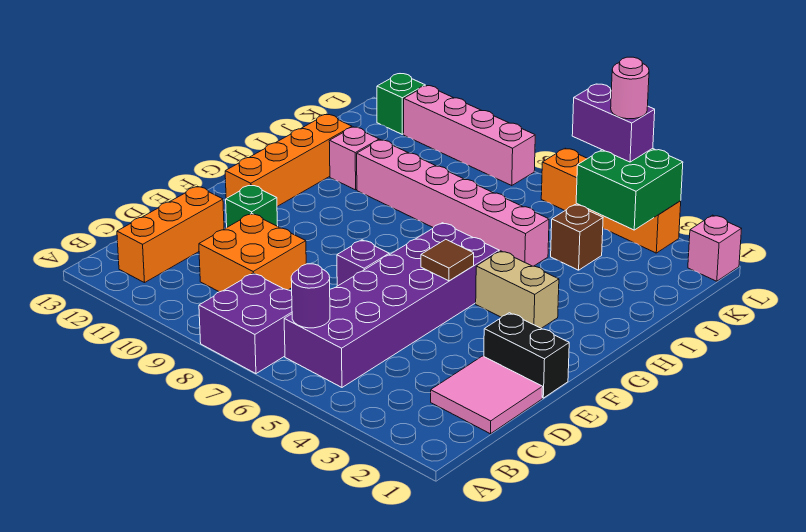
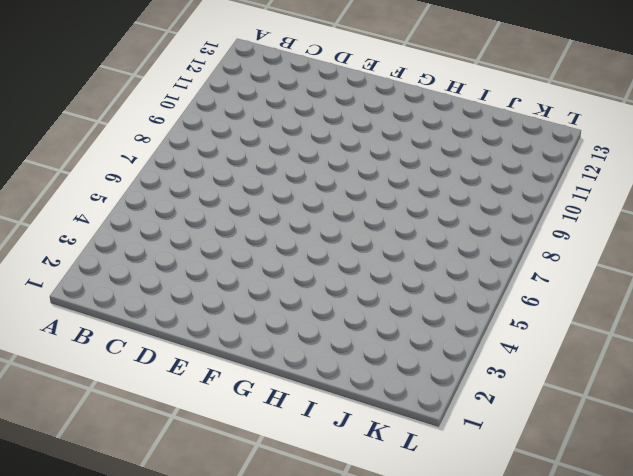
none -> purple 2x2 brick [199,273,292,374]
none -> purple 2x6 brick [284,223,499,387]
none -> orange 1x3 brick [117,186,224,283]

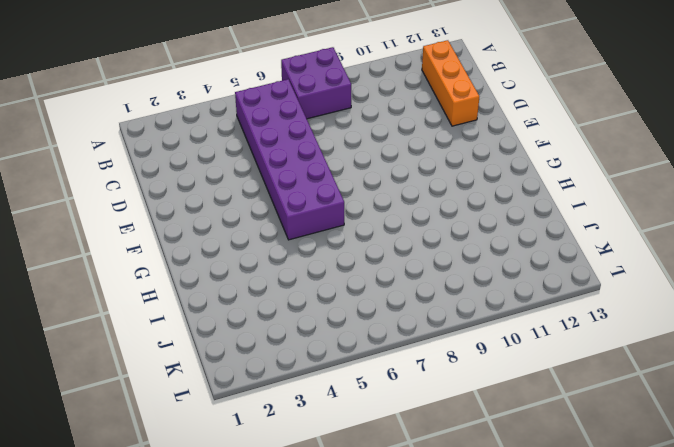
none -> pink 2x2 tile [431,356,542,434]
none -> orange 2x2 brick [199,213,306,292]
none -> black 1x2 brick [484,313,569,398]

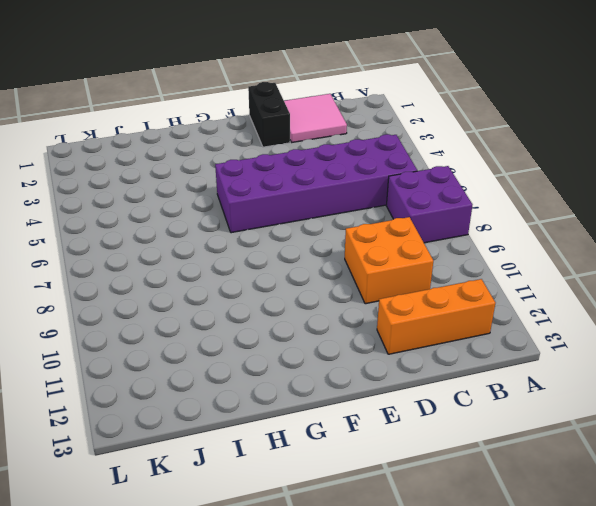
none -> purple 1x1 brick [337,240,389,286]
none -> green 1x1 brick [226,185,278,227]
none -> orange 1x4 brick [225,114,352,206]

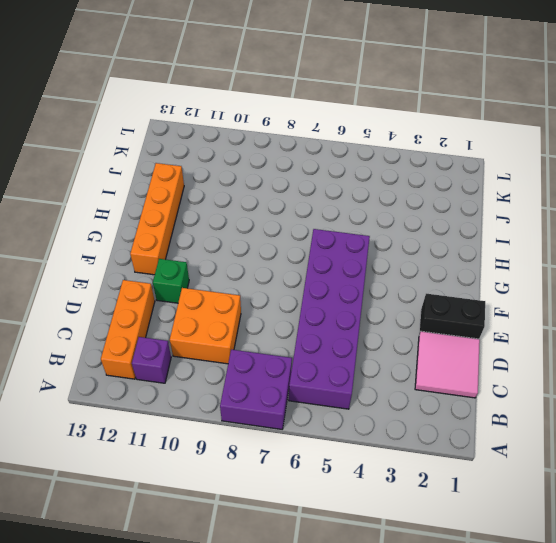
purple 1x1 brick [132,337,171,383] -> purple 1x1 brick moved to [337,240,389,286]
none -> tan 1x2 brick [476,251,559,328]
none -> pink 1x6 brick [357,140,549,266]
none -> pink 1x1 brick [329,127,379,190]

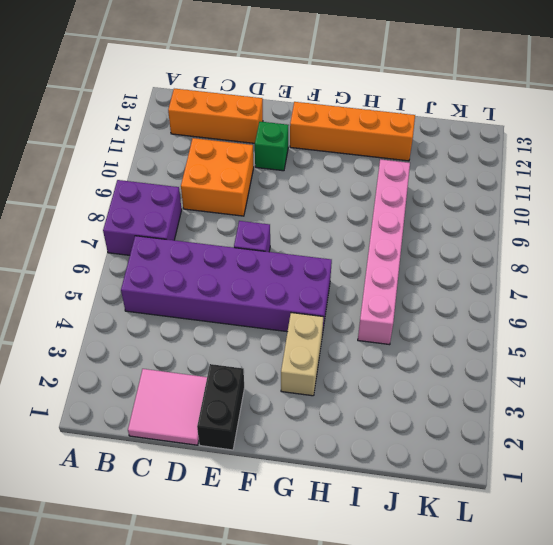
none -> pink 1x1 brick [329,127,379,190]
none -> brown 1x1 brick [551,205,603,270]
none -> pink 1x1 brick [688,215,741,281]

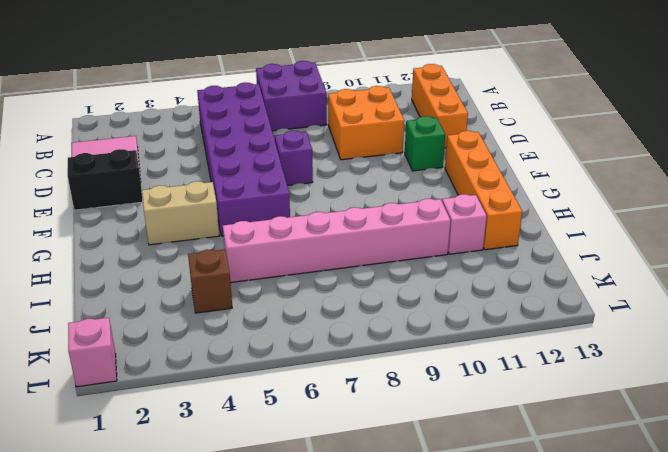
none -> orange 1x4 brick [541,148,681,253]
none -> pink 1x4 brick [404,86,535,186]
none -> green 1x1 brick [377,74,425,134]

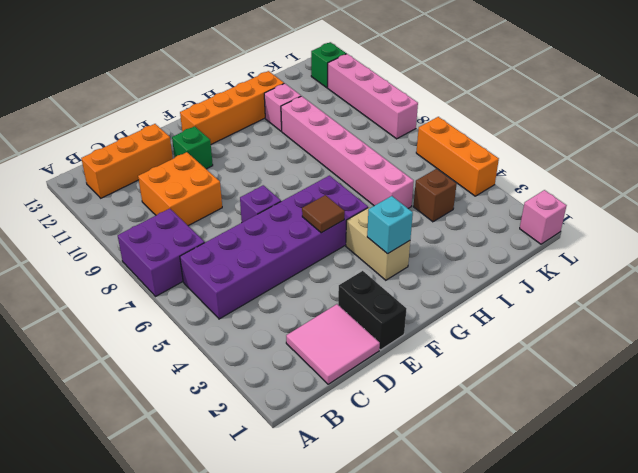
cyan 1x1 brick [367,196,413,254] -> none
orange 1x3 brick [416,117,499,196] -> orange 1x4 brick [541,148,681,253]
none -> purple 1x1 round brick [291,264,330,328]
none -> green 2x2 brick [576,148,683,230]
none -> purple 1x2 brick [572,84,655,162]

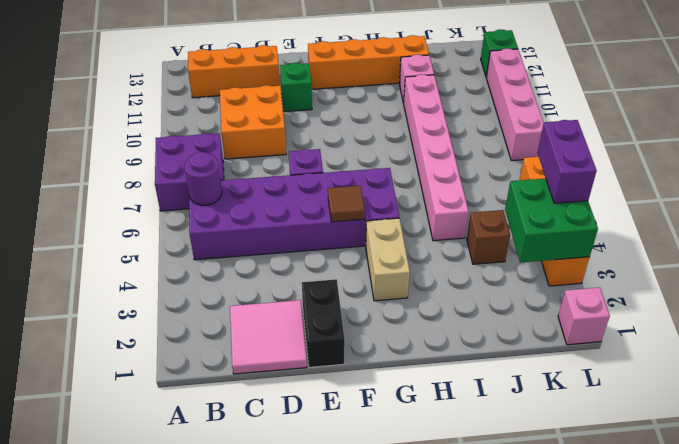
none -> pink 1x1 round brick [611,57,649,119]

